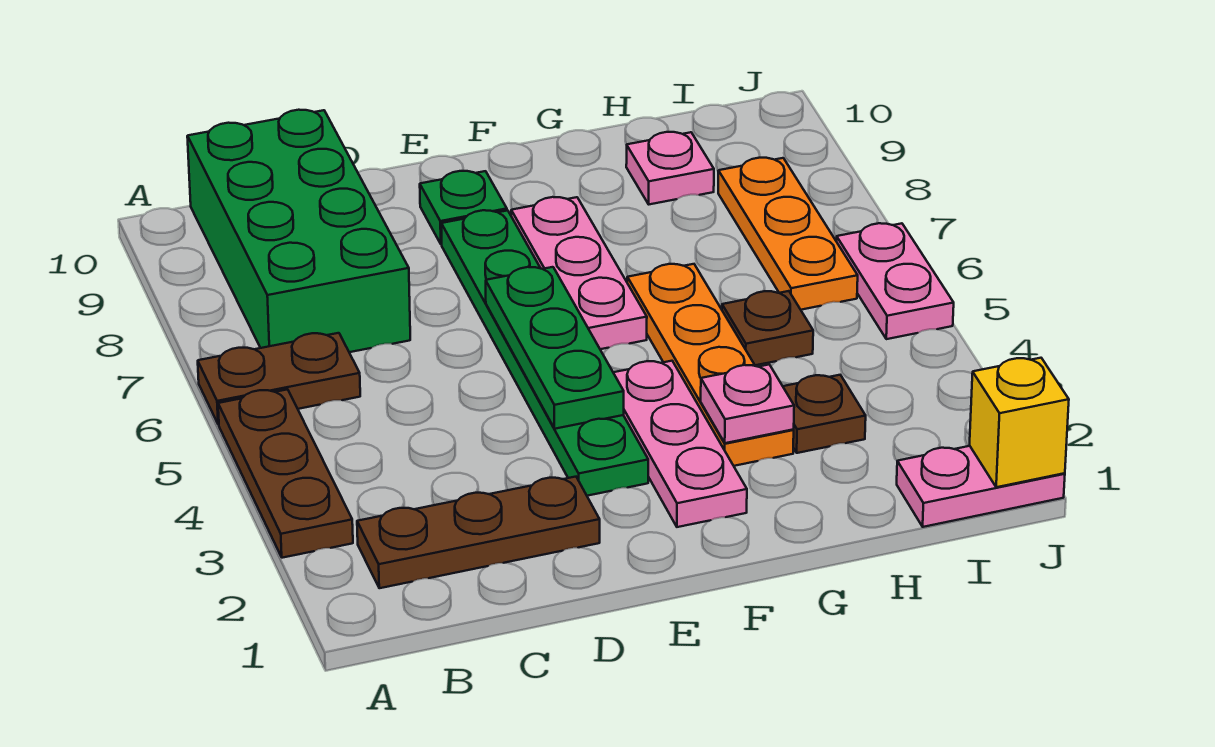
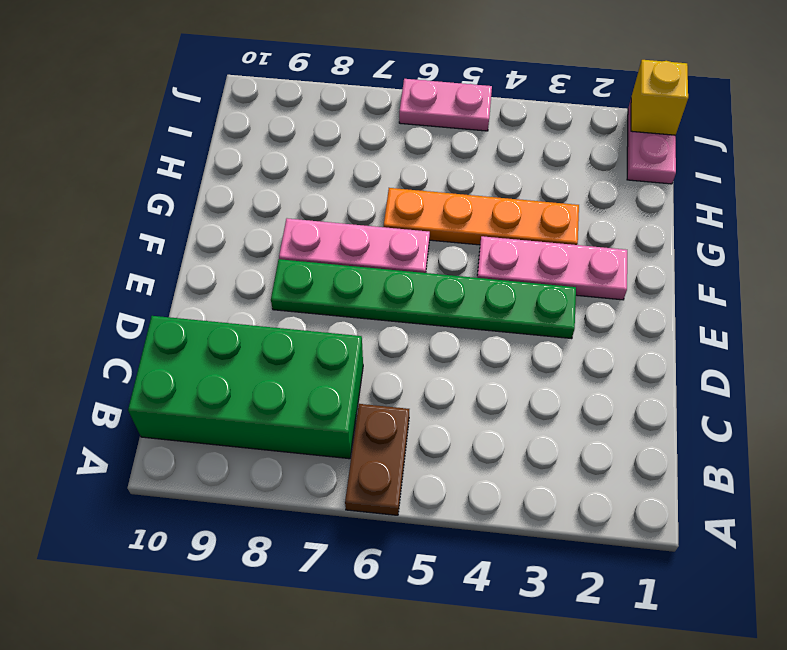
none -> brown 1x3 plate [218,389,353,558]
none -> brown 1x3 plate [357,477,600,588]
none -> green 1x1 plate [420,171,507,244]

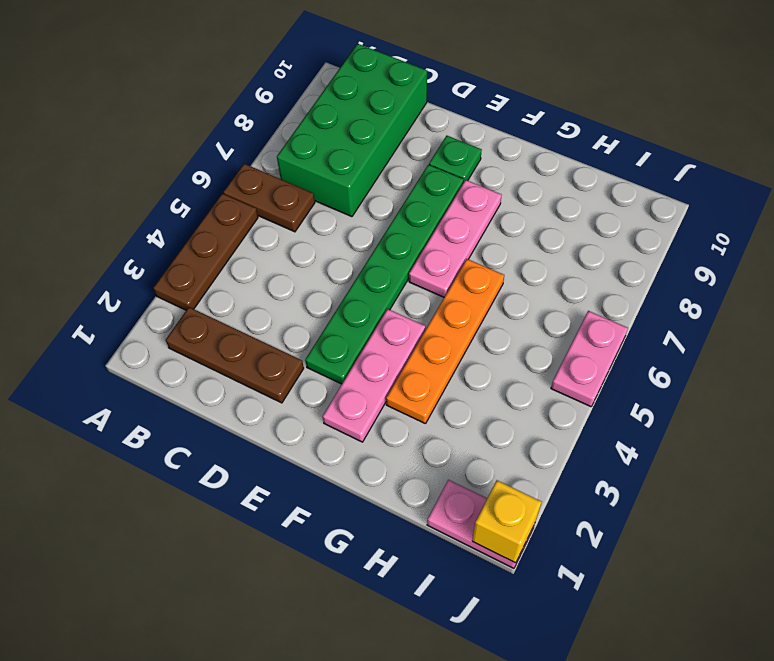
none -> brown 1x1 plate [783,375,866,453]
none -> brown 1x1 plate [722,291,813,365]
none -> pink 1x1 plate [626,132,714,204]

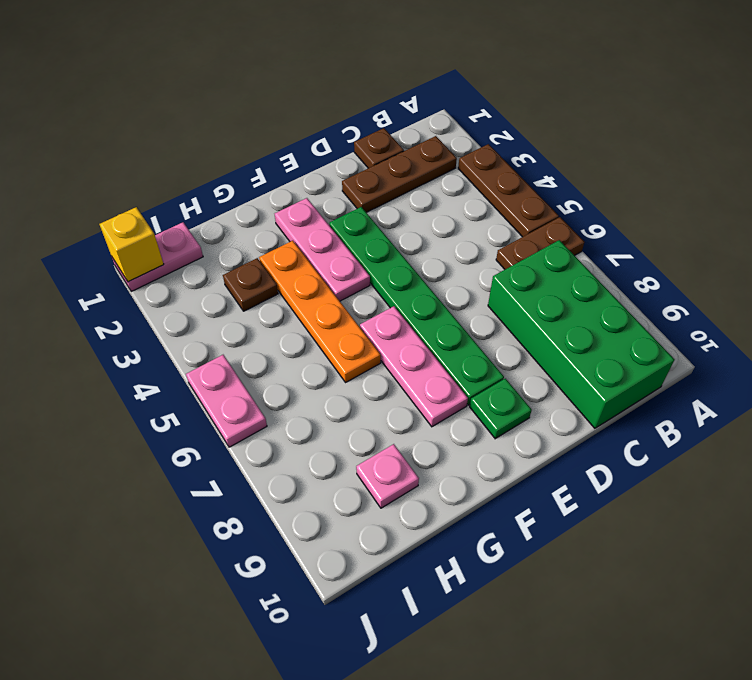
brown 1x1 plate [354,128,404,168] -> brown 1x1 plate moved to [722,291,813,365]
none -> orange 1x3 plate [718,158,858,310]
none -> green 1x3 plate [486,267,624,429]
none -> pink 1x1 plate [701,365,794,443]

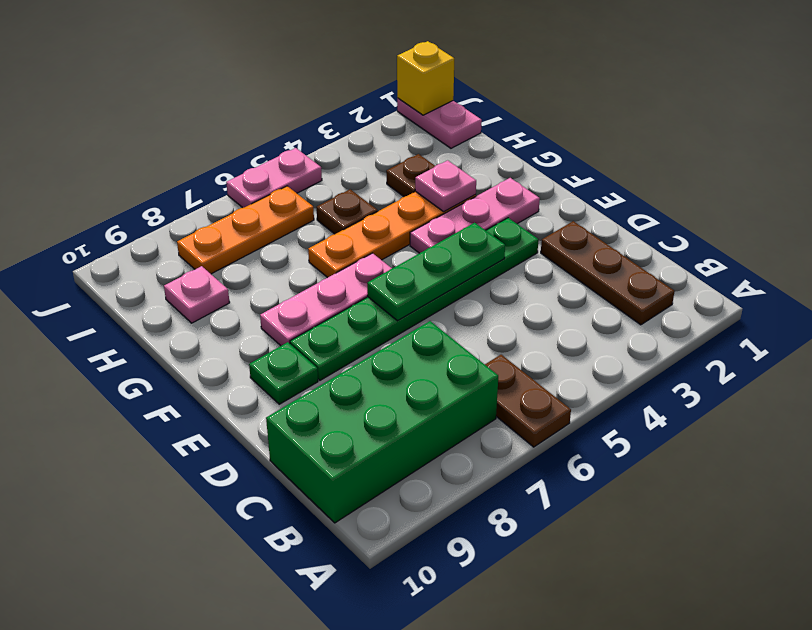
none -> brown 1x3 plate [218,389,353,558]

